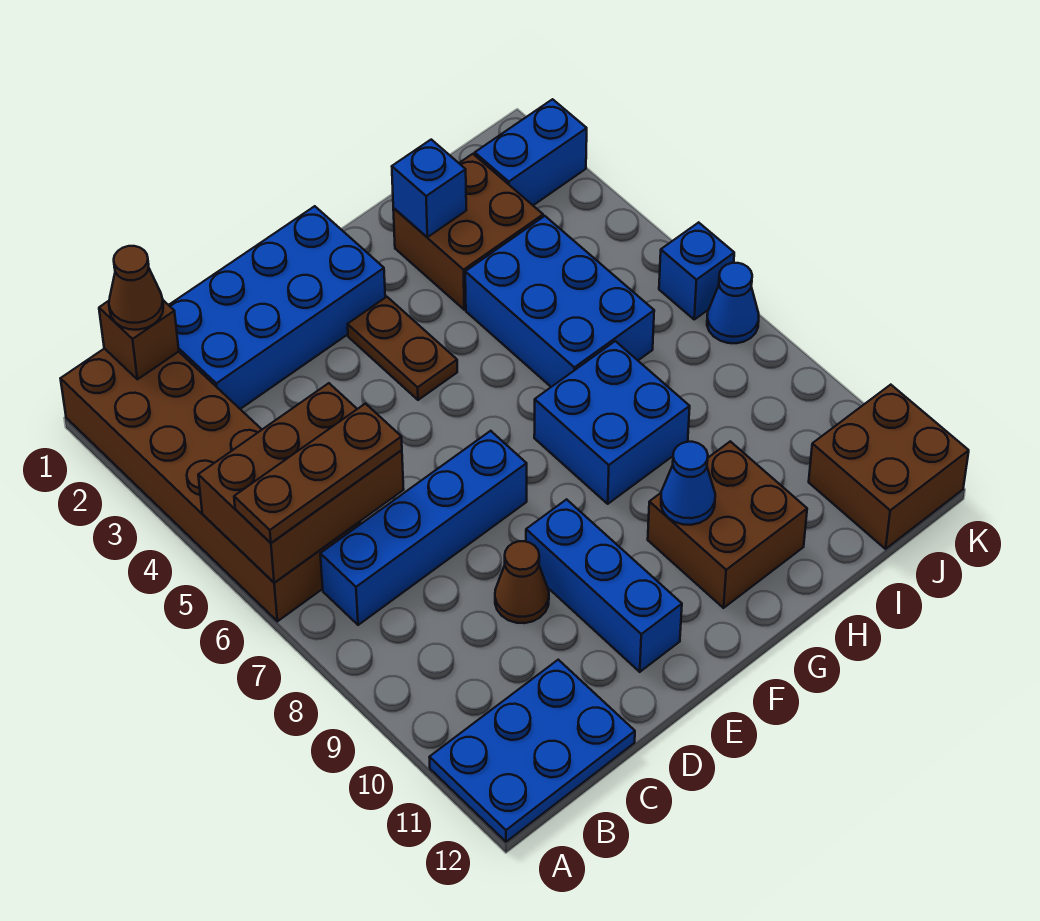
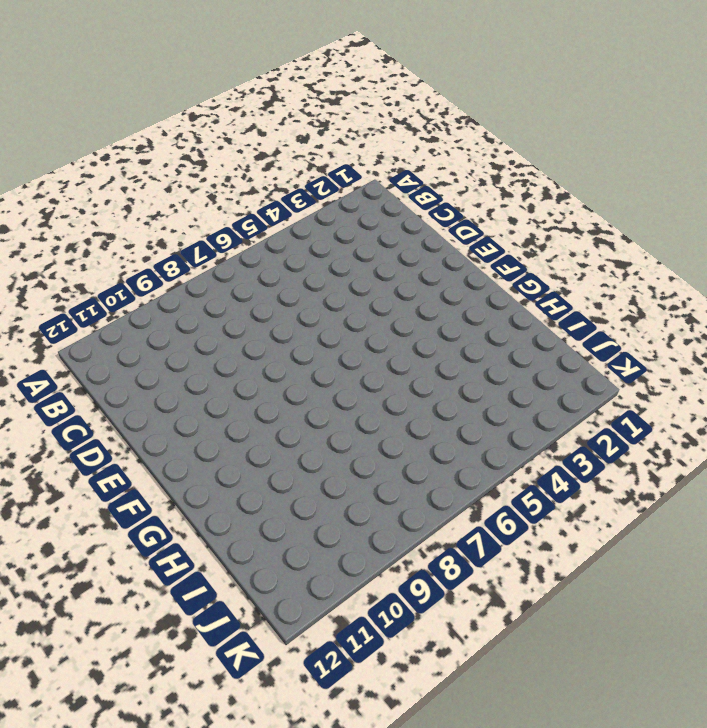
none -> brown 2x6 brick [61,348,360,621]
none -> blue 2x3 plate [430,660,635,842]
none -> blue 1x4 brick [320,431,527,625]

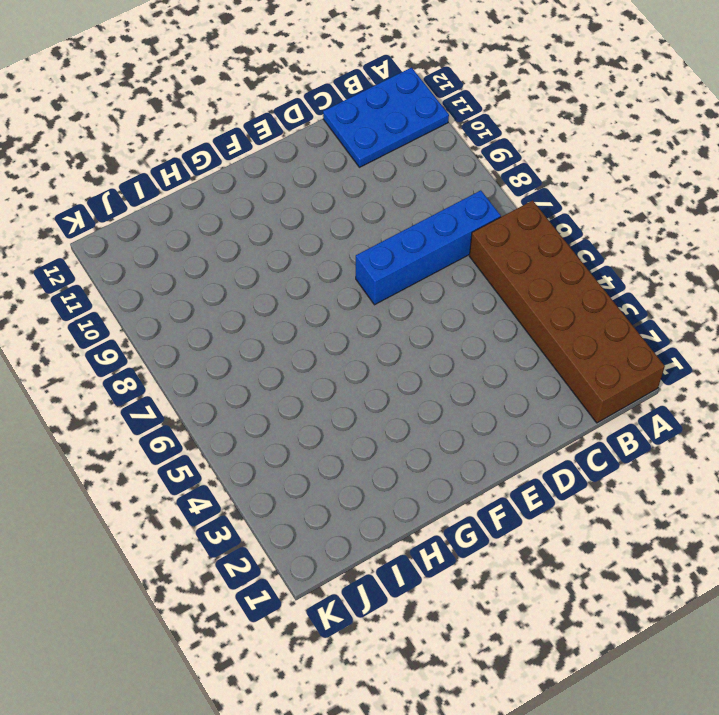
none -> blue 2x4 brick [169,206,385,409]
none -> brown 1x1 cone [495,541,549,623]
none -> blue 1x3 brick [526,499,682,672]

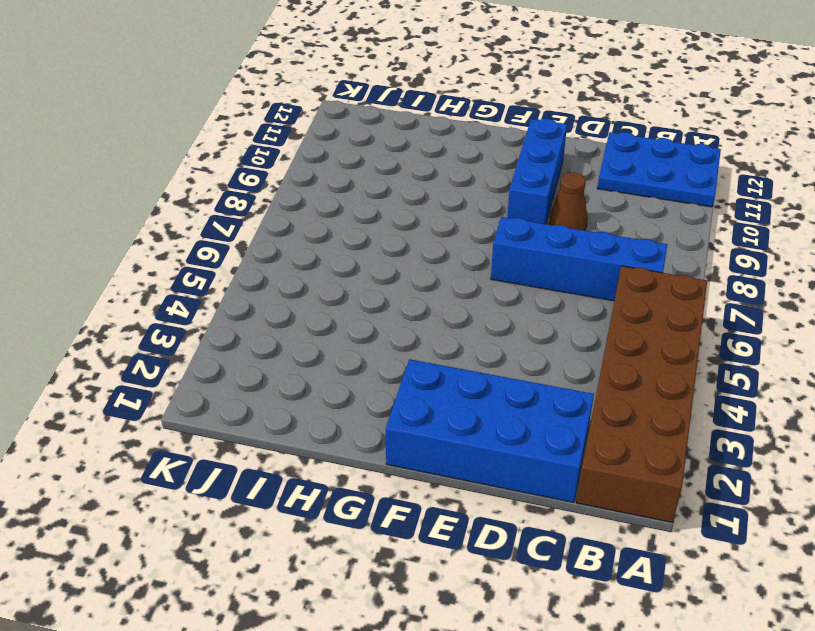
none -> brown 1x2 plate [348,297,457,400]
none -> blue 2x2 brick [534,341,690,504]
none -> brown 2x2 brick [648,441,807,608]

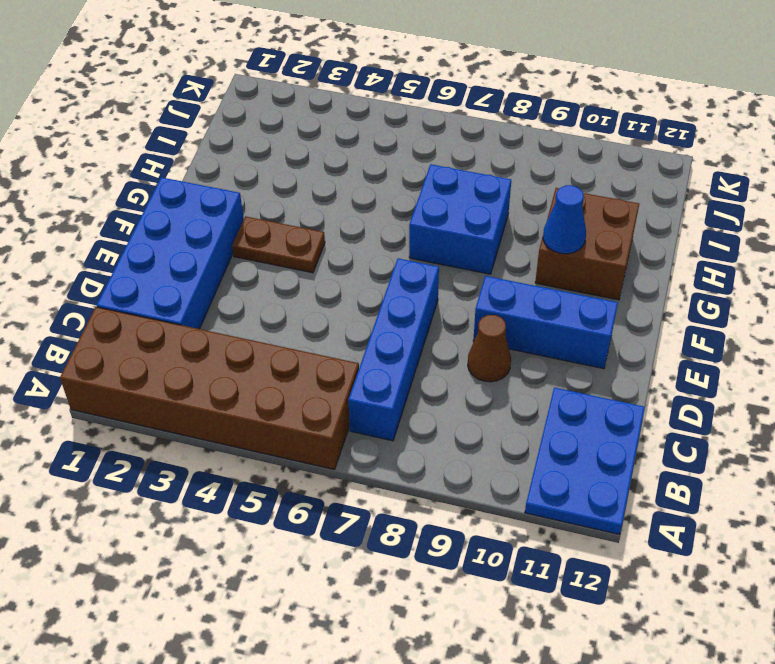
none -> brown 2x2 brick [393,154,543,310]
none -> blue 2x3 brick [465,216,654,387]
none -> blue 1x2 brick [475,99,587,205]

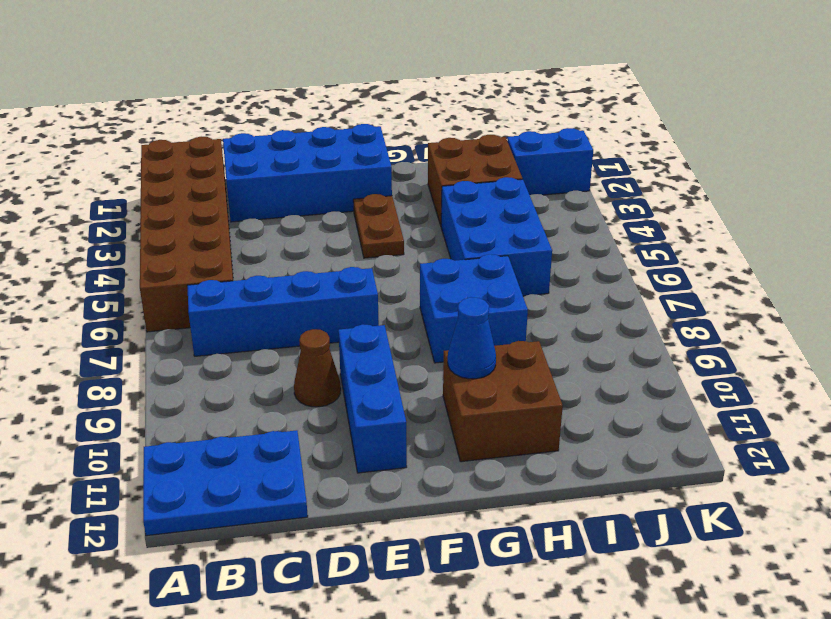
none -> brown 2x2 brick [809,385,969,549]
none -> blue 1x1 brick [659,222,734,319]
none -> blue 1x1 cone [707,263,759,343]

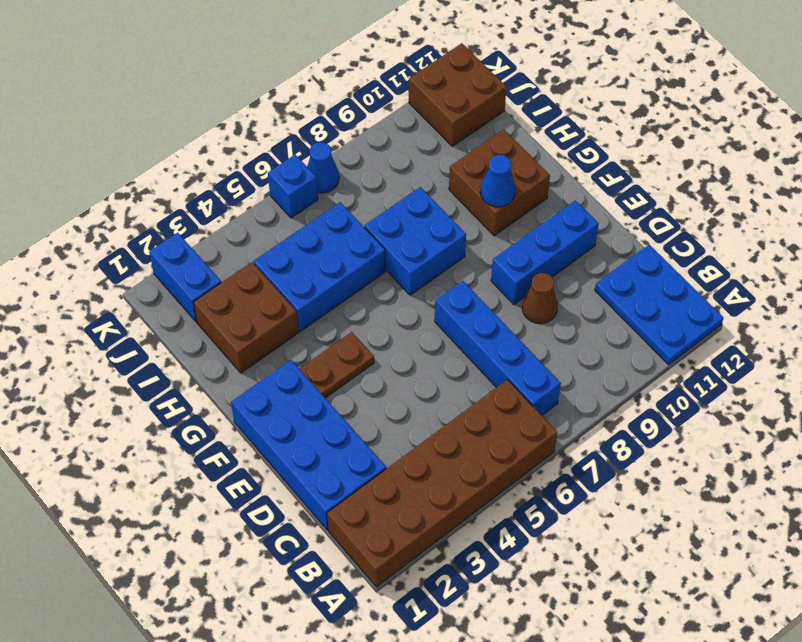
none -> brown 2x3 brick [198,383,404,583]
none -> brown 1x1 brick [99,300,179,379]
none -> blue 1x1 brick [392,140,466,237]

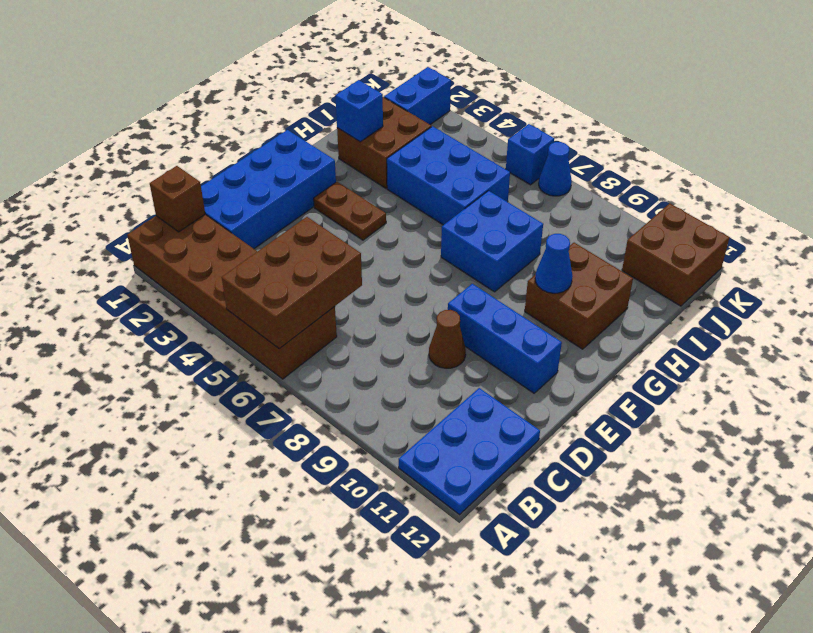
none -> blue 1x4 brick [320,431,527,625]
none -> brown 1x3 plate [234,404,402,543]
none -> brown 1x1 cone [109,246,163,330]

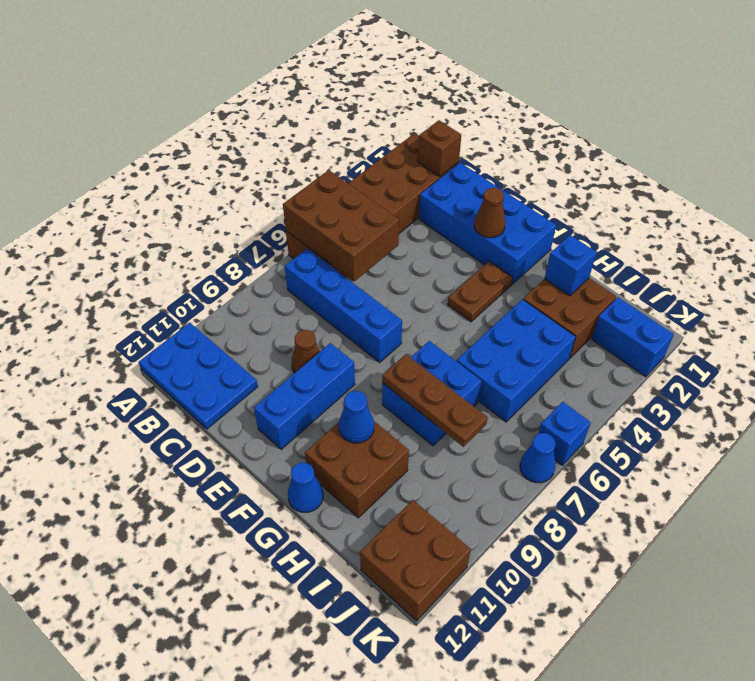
brown 1x1 cone [474,188,505,238] -> brown 1x1 cone moved to [109,246,163,330]
brown 1x3 plate [382,354,488,447] -> brown 1x3 plate moved to [234,404,402,543]
blue 1x1 cone [288,463,323,512] -> none

